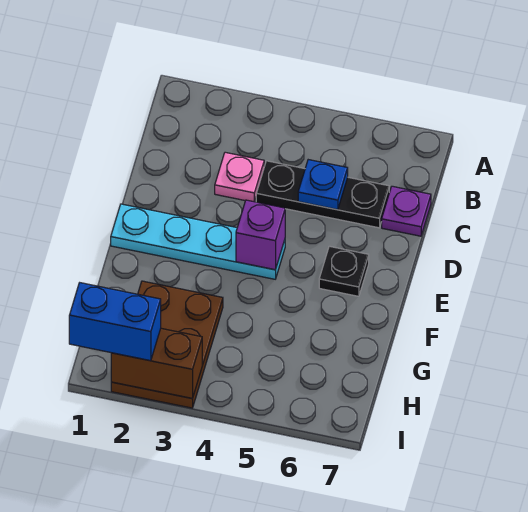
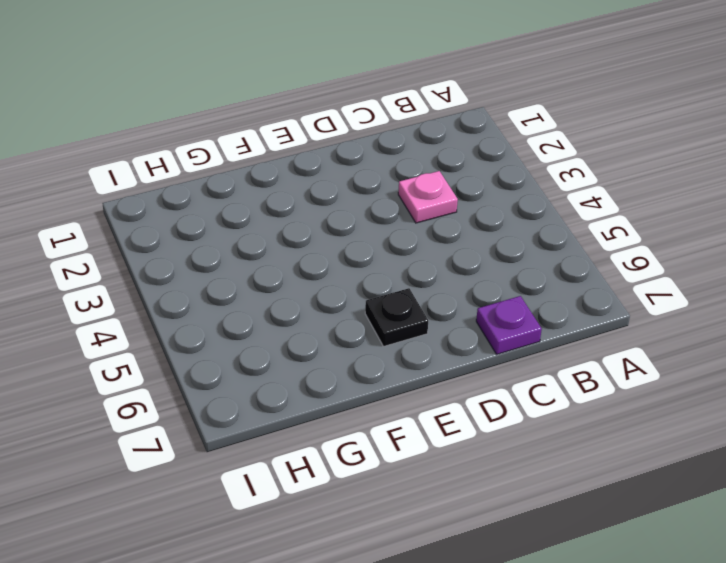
none -> black 1x3 plate [256,161,389,228]
none -> cyan 1x4 plate [111,204,285,279]

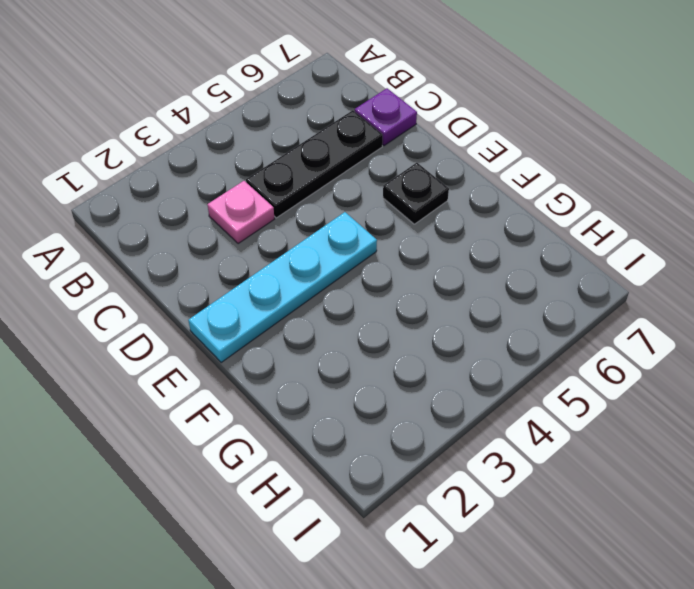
none -> brown 2x3 plate [111,281,223,408]
none -> blue 1x1 plate [298,160,348,210]

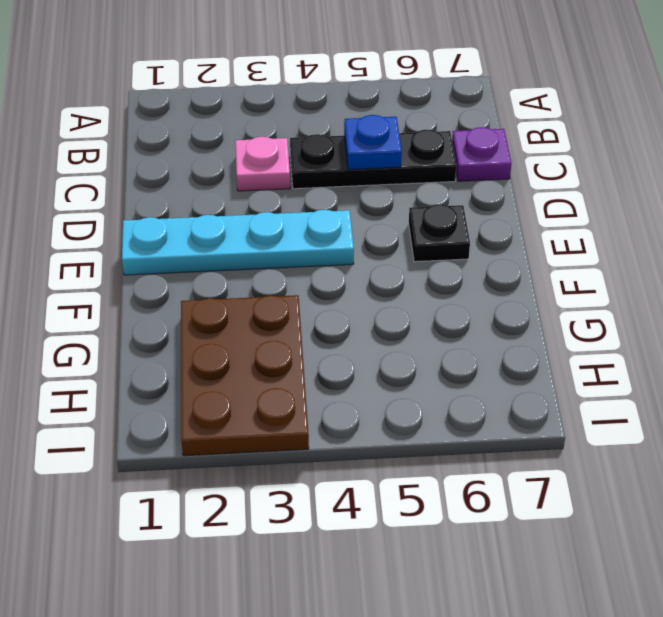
none -> purple 1x1 brick [236,200,285,270]
none -> brown 1x2 brick [111,328,202,398]

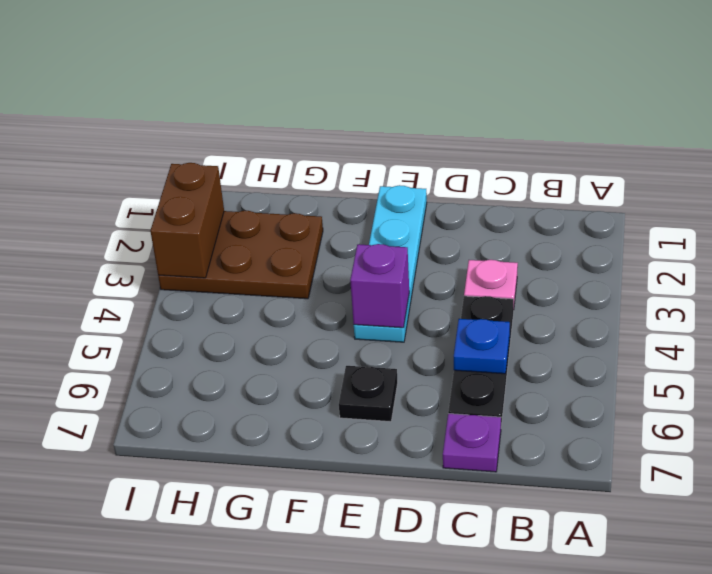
none -> blue 1x2 brick [69,283,161,361]

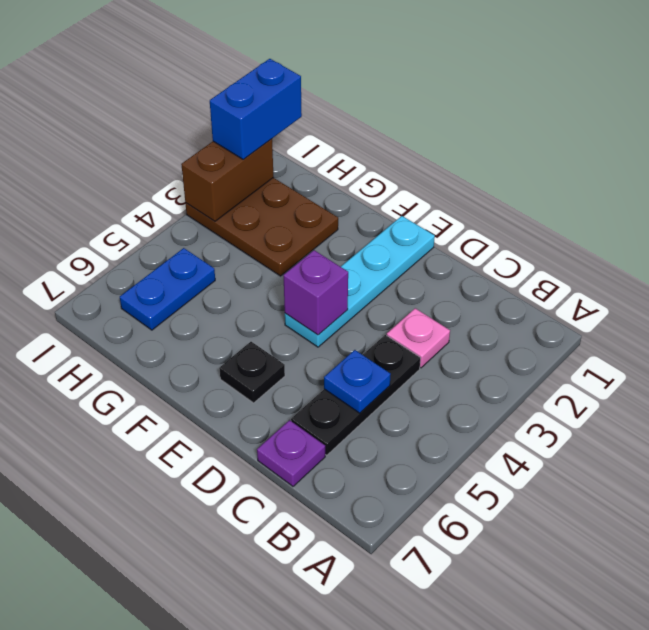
blue 1x2 plate [120,248,215,330] -> none

